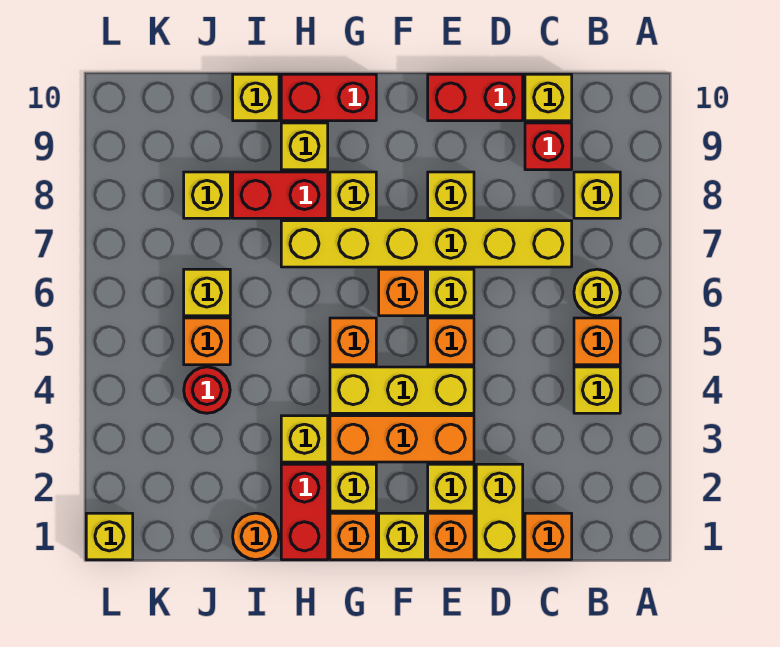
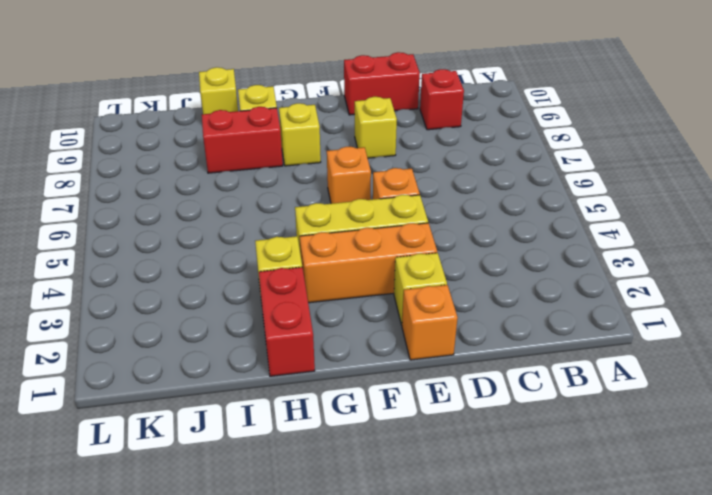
none -> yellow 1x1 brick [574,367,620,413]
none -> orange 1x1 brick [574,318,620,365]
none -> yellow 1x1 round brick [574,269,620,316]
none -> yellow 1x1 brick [574,172,620,218]

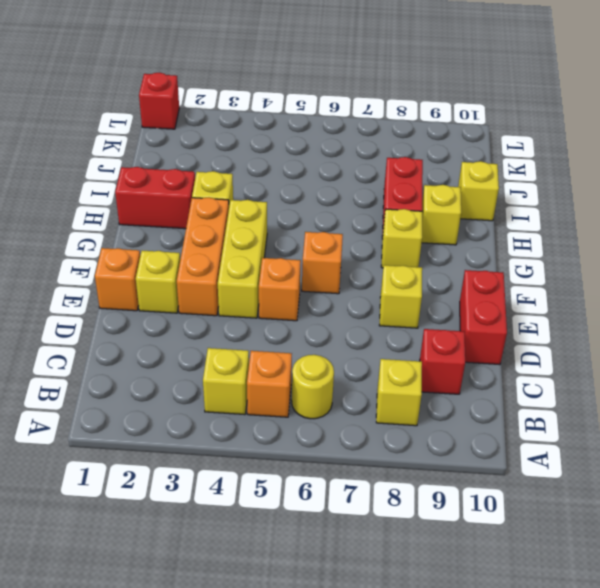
red 1x1 brick [139,73,179,129] -> yellow 1x1 brick [86,513,133,560]
none -> orange 1x1 brick [525,513,572,560]
none -> yellow 1x6 brick [281,221,572,267]
none -> yellow 1x1 brick [525,74,572,121]
none -> yellow 1x2 brick [476,464,523,560]

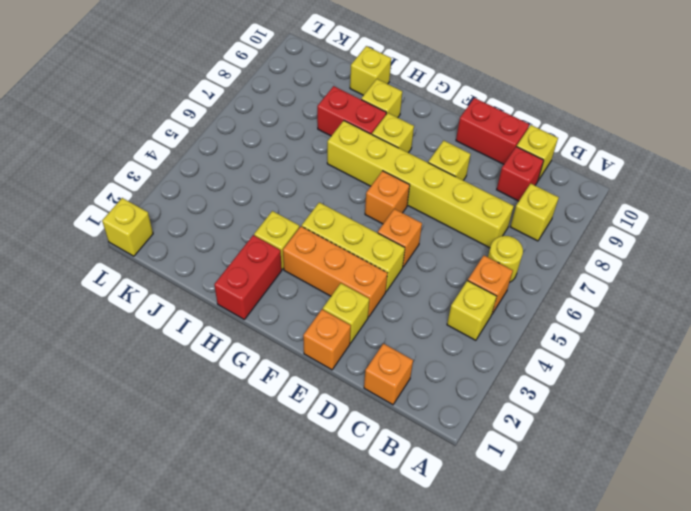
none -> yellow 1x2 brick [476,464,523,560]
none -> yellow 1x1 brick [428,269,474,316]
none -> yellow 1x1 brick [379,513,425,560]
none -> orange 1x1 brick [330,513,376,560]

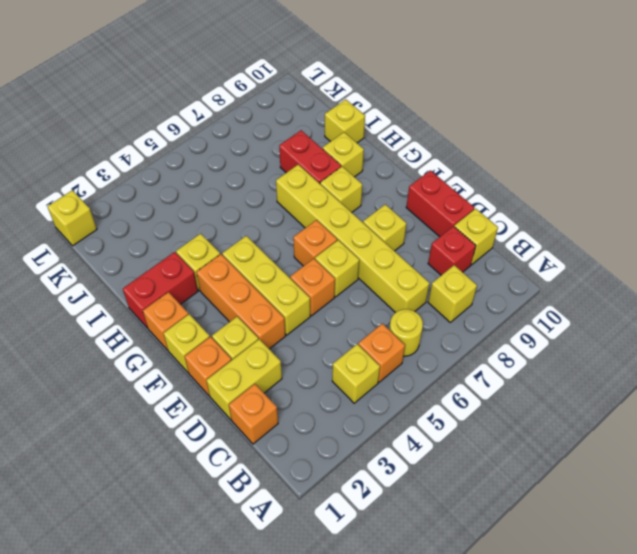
none -> yellow 1x1 brick [330,464,376,511]
none -> orange 1x1 brick [330,318,376,365]
none -> red 1x2 brick [281,74,376,121]
none -> orange 1x1 round brick [233,513,279,560]

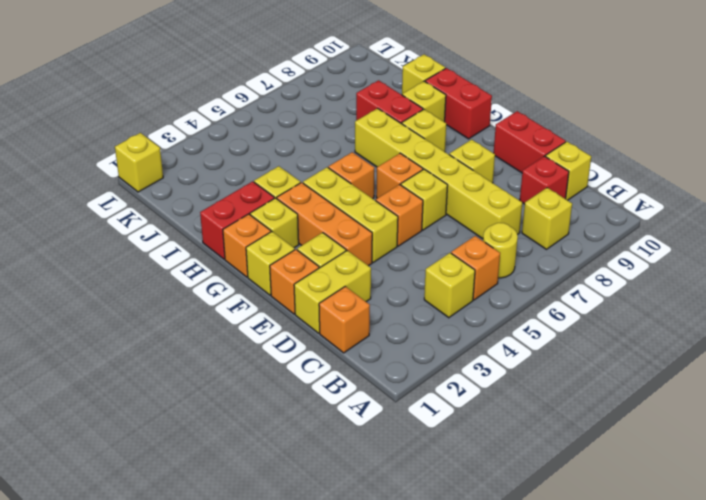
none -> orange 1x1 round brick [233,513,279,560]
none -> red 1x1 round brick [184,367,230,413]
none -> orange 1x1 brick [184,318,230,365]
none -> yellow 1x1 brick [184,269,230,316]

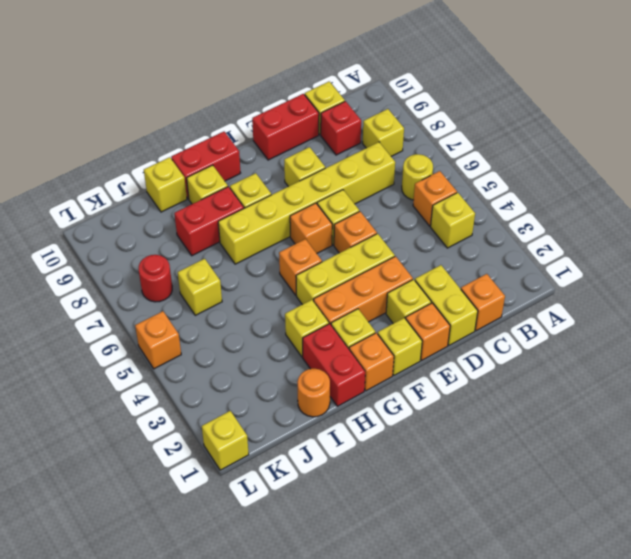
red 1x1 round brick [139,255,172,302] -> red 1x1 round brick moved to [184,367,230,413]
orange 1x1 brick [135,311,181,369] -> orange 1x1 brick moved to [184,318,230,365]
none -> yellow 1x1 brick [184,172,230,218]

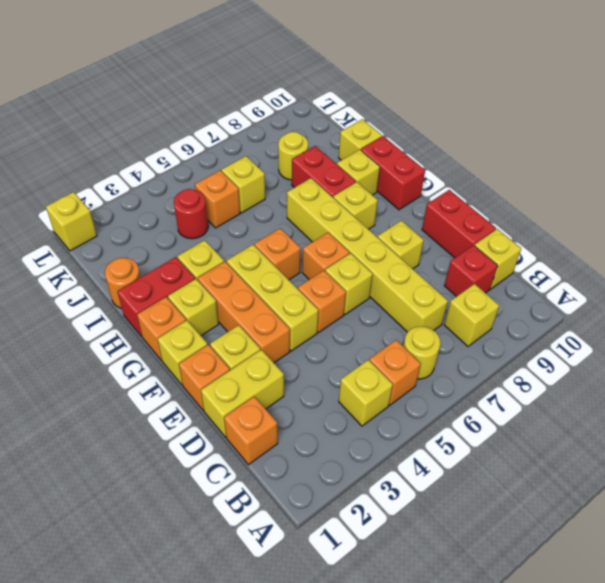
yellow 1x1 round brick [278,132,308,180] -> yellow 1x1 brick [184,172,230,218]

